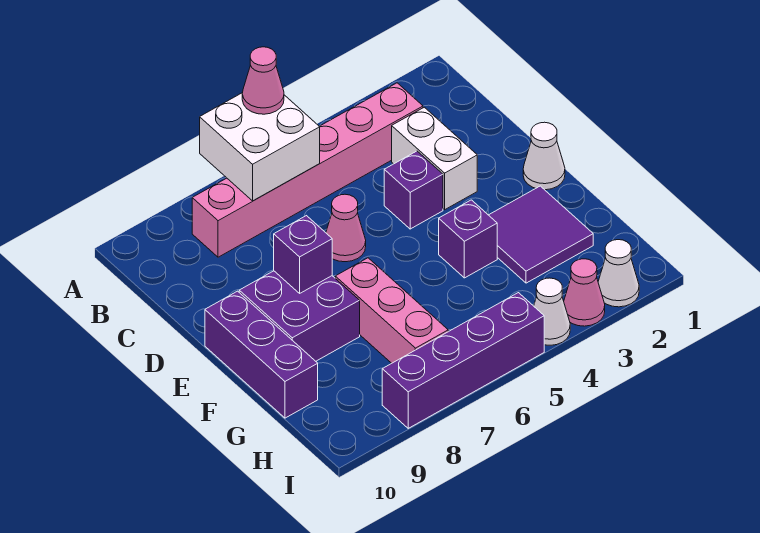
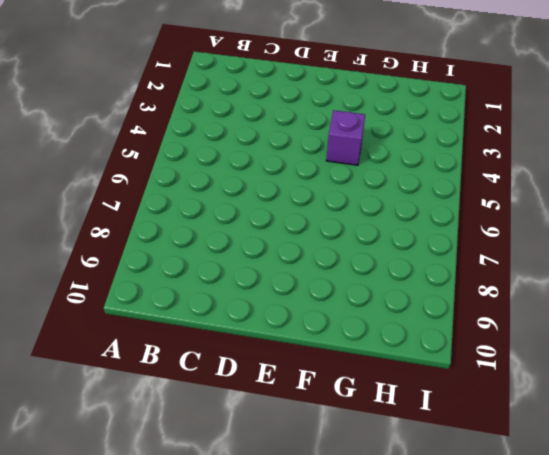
none -> pink 1x6 brick [192,83,423,257]
none -> white 1x2 brick [392,107,477,210]
none -> purple 1x1 brick [384,151,443,229]

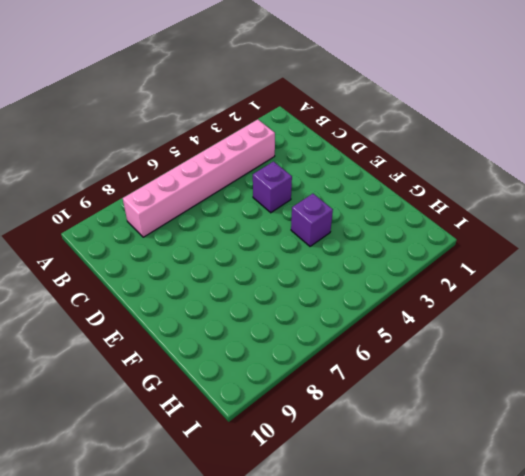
none -> white 1x2 brick [392,107,477,210]
none -> pink 1x1 cone [326,194,366,262]
none -> white 1x1 cone [523,122,565,190]

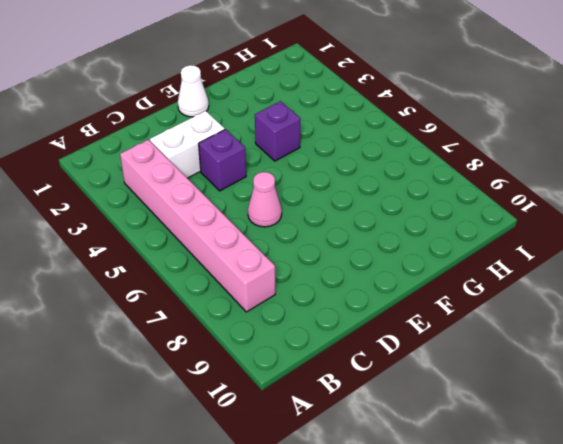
none -> purple 2x2 brick [239,271,360,361]
none -> purple 1x3 brick [205,291,318,418]
none -> purple 2x2 tile [489,186,593,283]

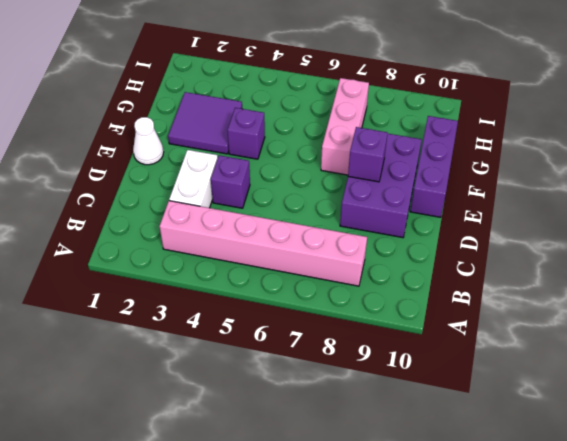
purple 2x3 brick [340,134,422,238] -> purple 2x2 brick [239,271,360,361]
none -> pink 1x1 cone [326,194,366,262]
none -> white 1x1 cone [598,240,639,307]
none -> pink 1x1 cone [564,259,605,326]

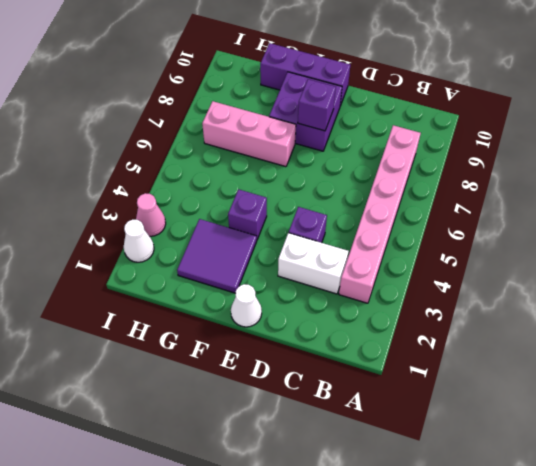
none -> pink 1x1 cone [326,194,366,262]
none -> white 1x1 cone [534,278,570,345]
none -> purple 1x4 brick [382,293,544,428]

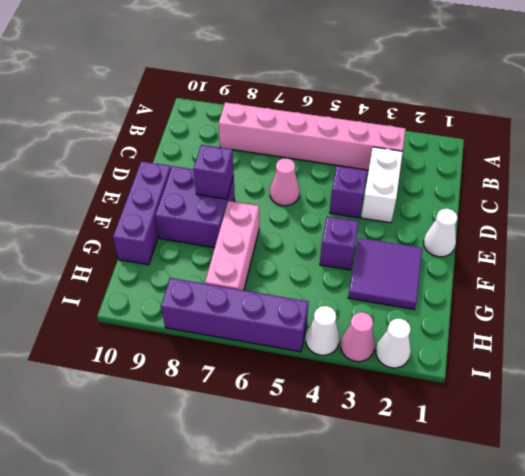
none -> white 2x2 brick [200,93,320,201]
none -> pink 1x1 cone [242,47,284,114]

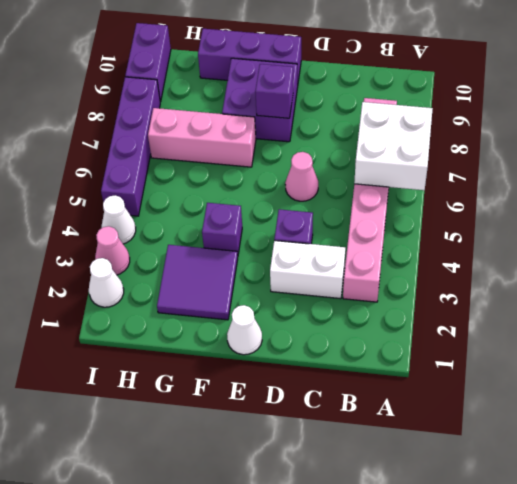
purple 1x2 brick [125,23,171,102] -> none
none -> pink 1x1 cone [242,47,284,114]

